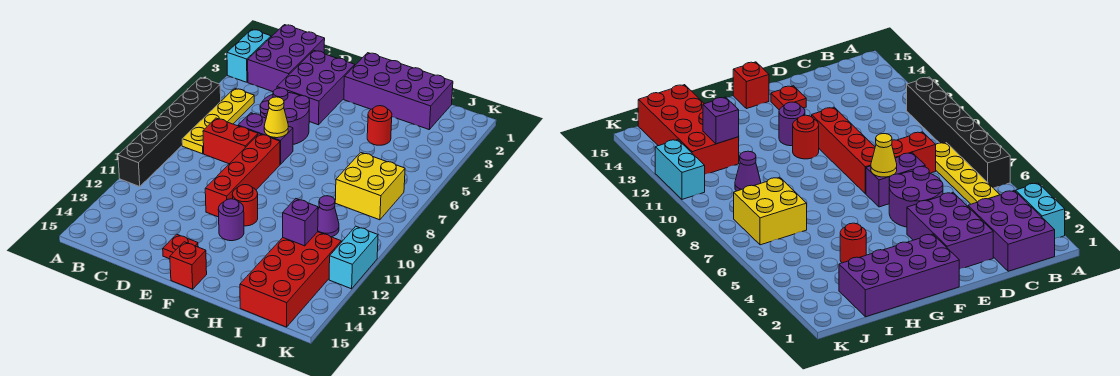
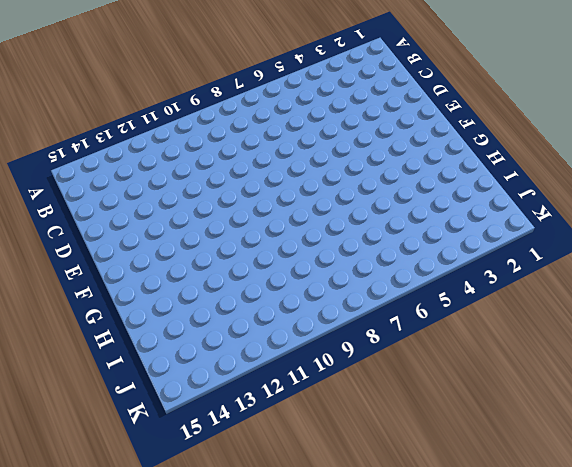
none -> cyan 1x2 brick [227,29,271,82]
none -> black 1x6 brick [118,78,221,186]
none -> purple 2x3 brick [248,25,325,92]

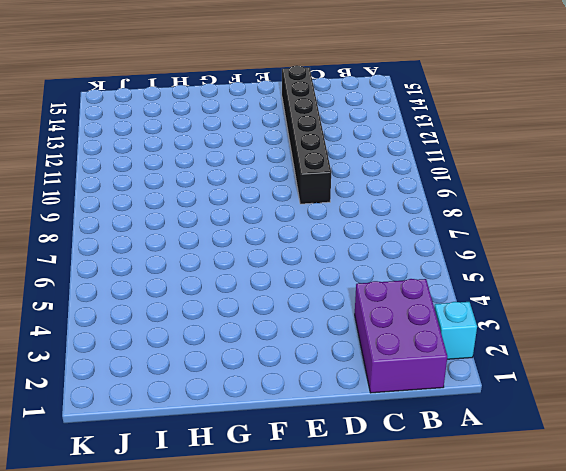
cyan 1x1 brick [434,302,477,359] -> cyan 1x2 brick [227,29,271,82]
black 1x6 brick [282,65,331,204] -> black 1x6 brick moved to [118,78,221,186]
none -> yellow 1x4 plate [182,88,254,154]
none -> red 1x2 brick [203,118,258,164]
none -> purple 2x3 brick [277,50,355,125]

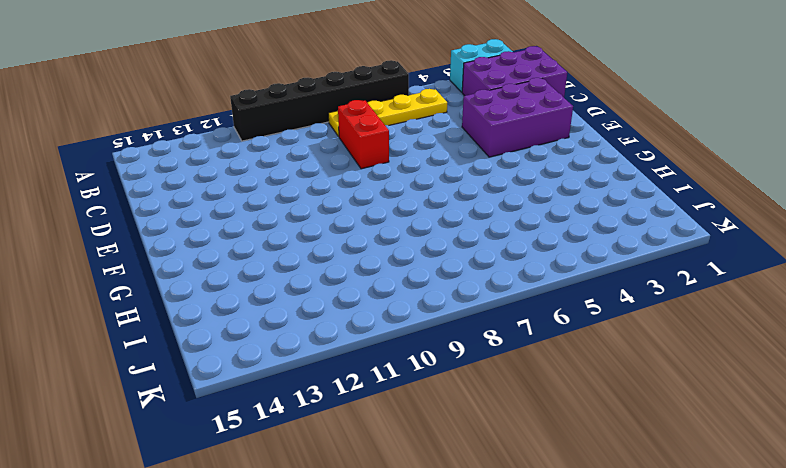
none -> purple 2x2 round brick [260,88,310,144]
none -> purple 1x2 brick [238,113,293,164]
none -> red 1x4 brick [205,134,280,217]

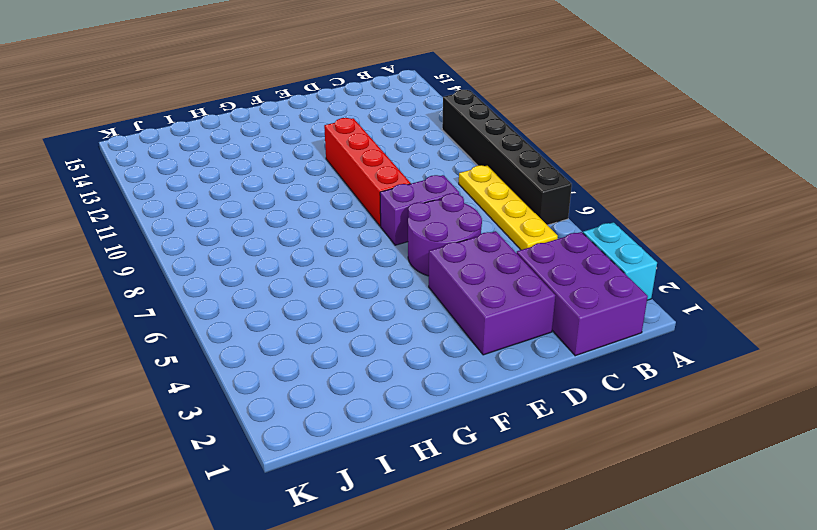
none -> red 1x2 brick [203,118,258,164]
none -> red 1x1 plate [163,234,198,259]
none -> purple 2x4 brick [344,53,453,129]

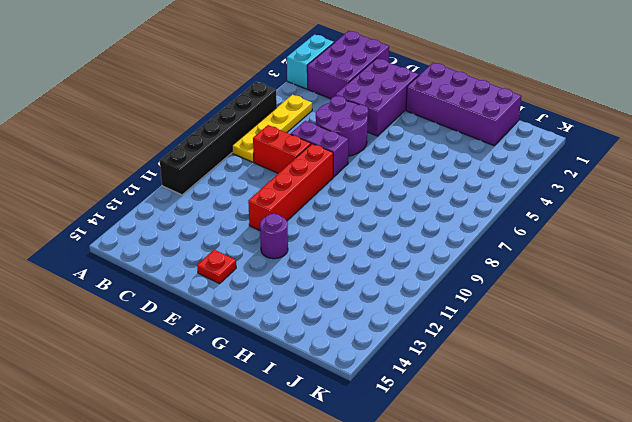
none -> red 1x1 round brick [232,185,258,226]
none -> red 1x1 brick [170,242,207,289]
none -> red 1x1 round brick [367,106,392,145]

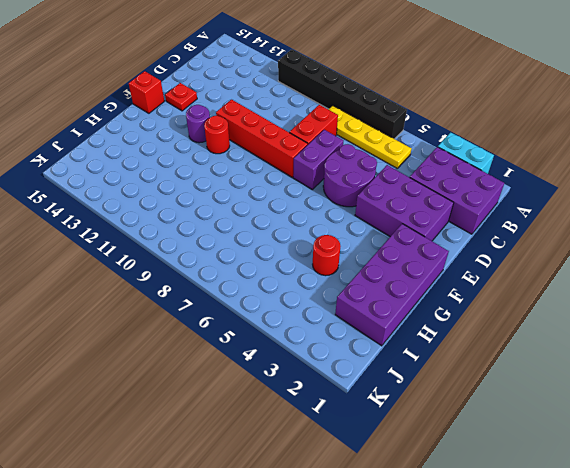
none -> yellow 2x2 brick [335,153,405,220]
none -> purple 1x1 cone [318,196,339,237]
none -> red 2x4 brick [240,232,341,327]

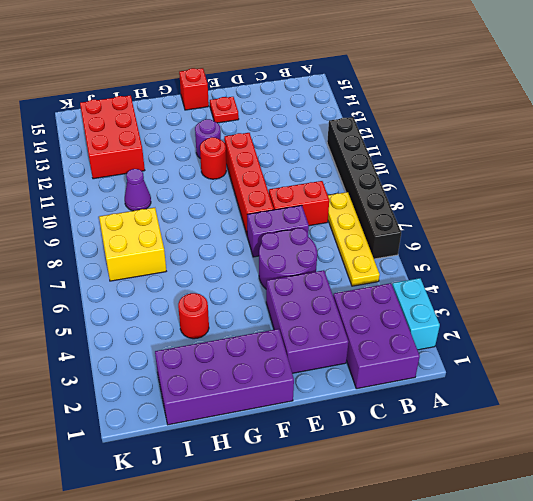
red 2x3 brick [80,95,145,179] -> red 2x4 brick [240,232,341,327]
none -> cyan 1x2 brick [329,226,378,289]
none -> yellow 1x1 cone [264,97,288,138]
none -> purple 1x1 brick [283,199,318,246]

